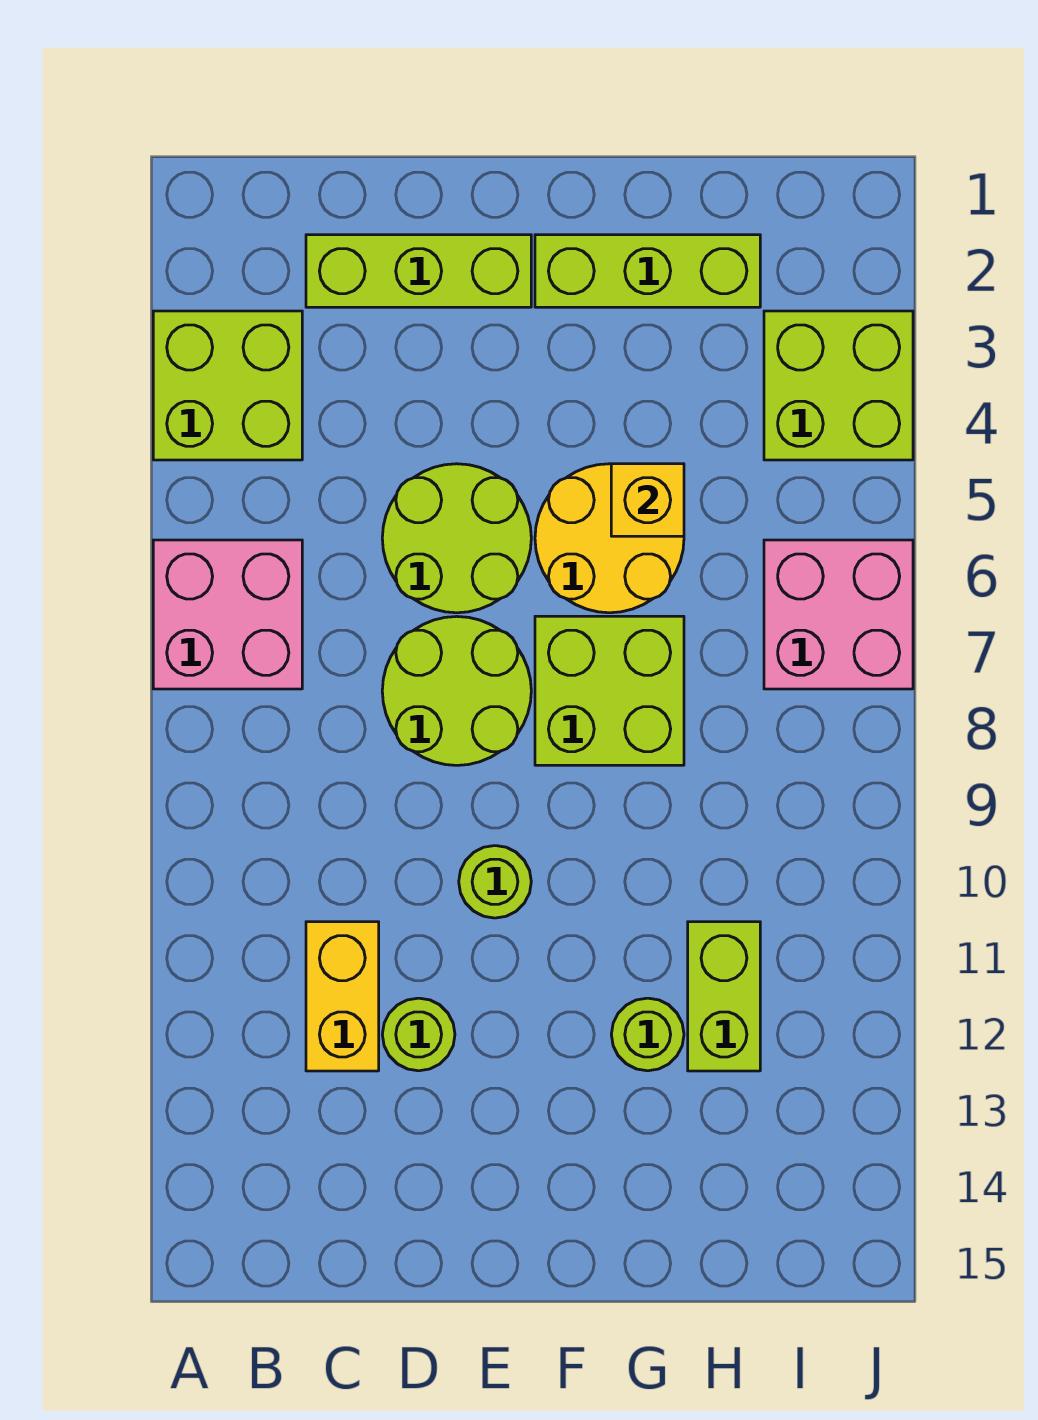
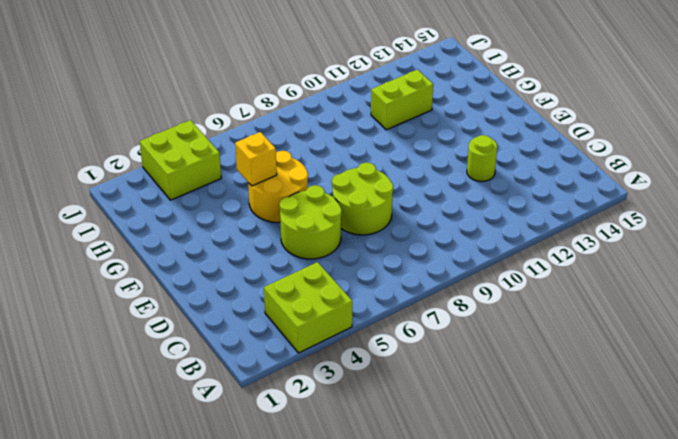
none -> pink 2x2 brick [153,540,302,689]
none -> lime 1x3 brick [306,235,531,307]
none -> yellow 1x2 brick [306,922,379,1071]

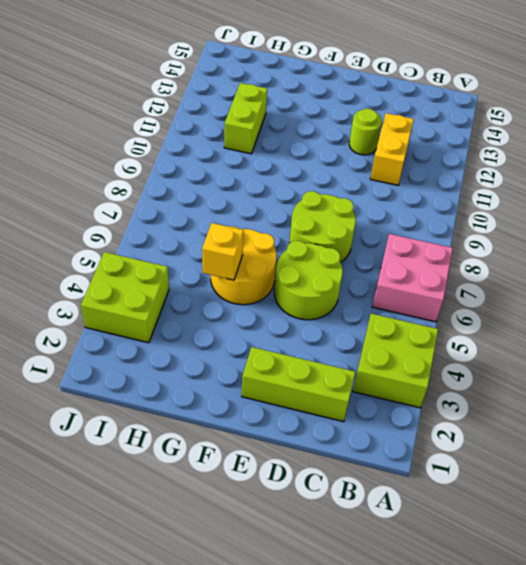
none -> lime 1x1 round brick [459,846,531,918]
none -> lime 1x3 brick [535,235,760,307]
none -> lime 2x2 brick [535,616,684,765]

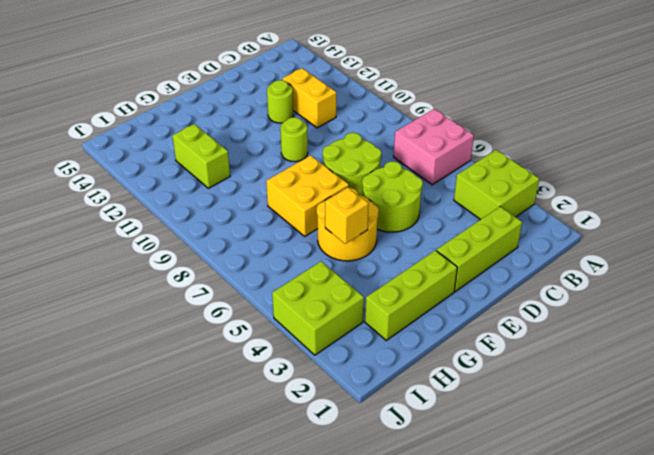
yellow 2x2 brick [266,155,349,236] -> lime 2x2 brick [535,616,684,765]
none -> lime 1x1 round brick [611,998,684,1071]
none -> pink 2x2 brick [764,540,913,689]

